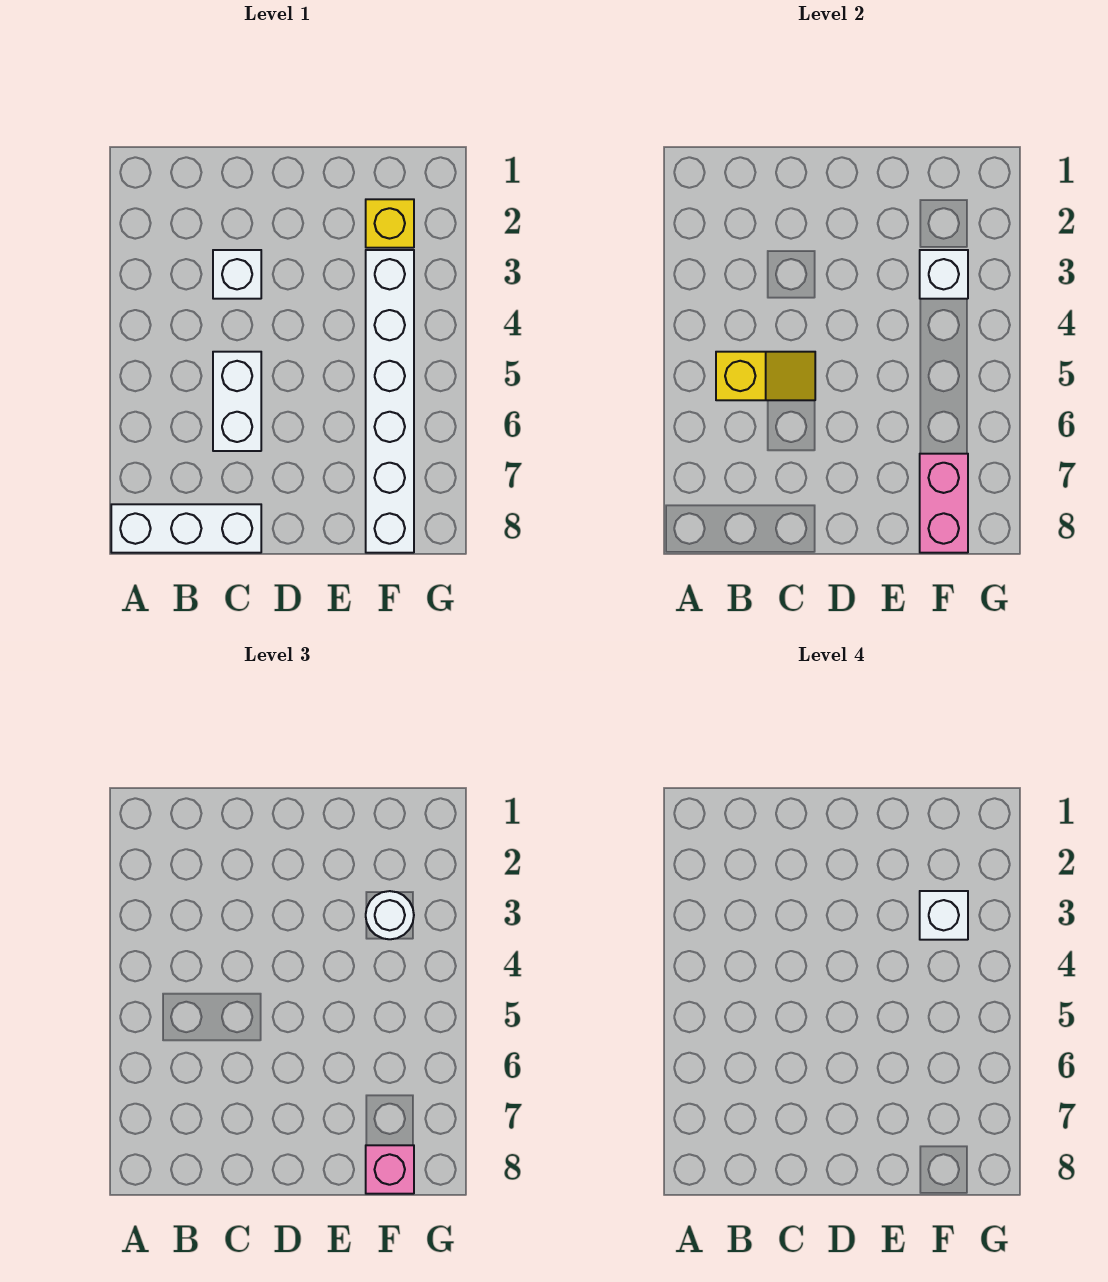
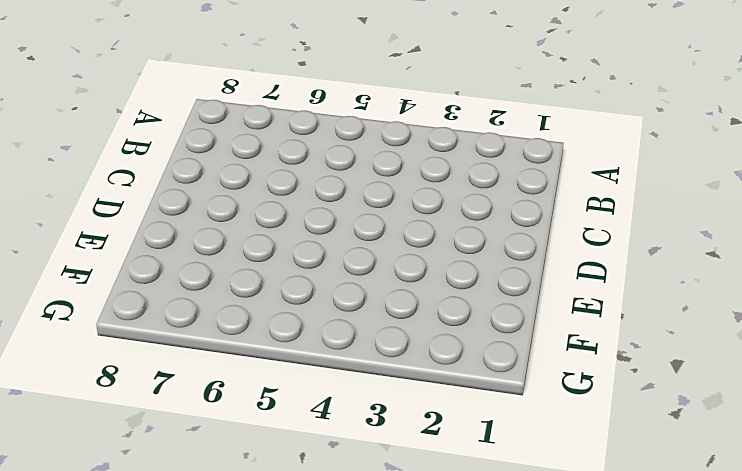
none -> white 1x3 brick [111,504,261,553]
none -> white 1x1 brick [213,250,261,299]

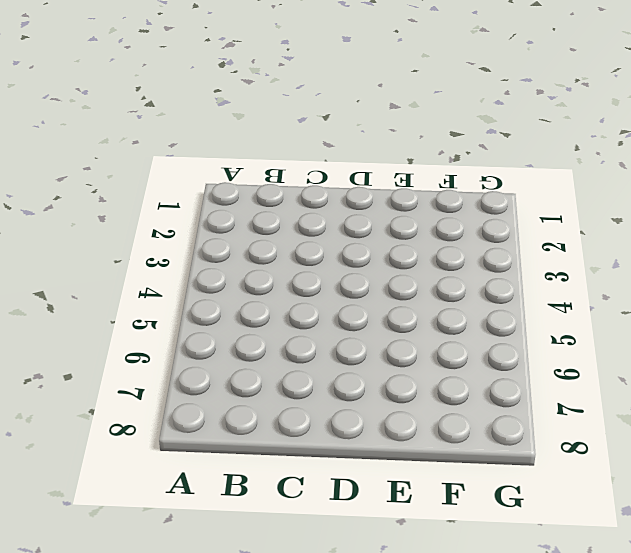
none -> white 1x3 brick [111,504,261,553]
none -> white 1x1 brick [213,250,261,299]

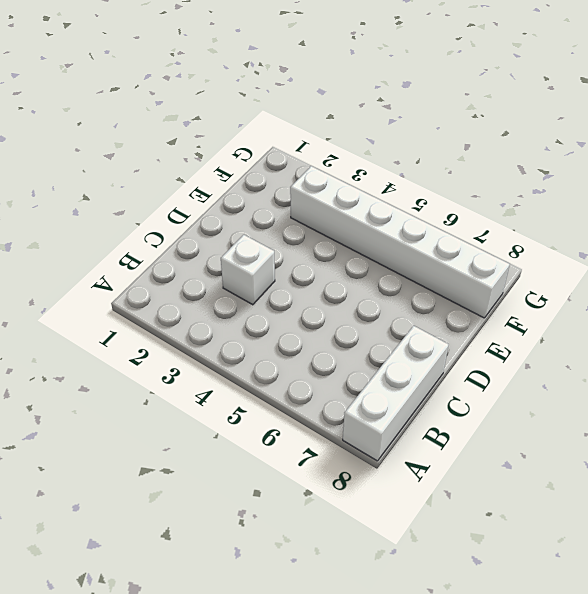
none -> white 1x2 brick [213,352,261,451]
none -> yellow 1x1 brick [366,199,414,248]

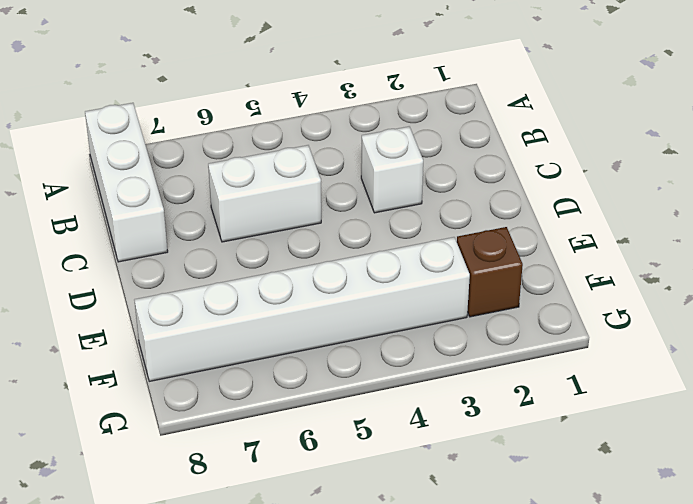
brown 1x1 brick [457,227,523,317] -> yellow 1x1 brick [366,199,414,248]
none -> yellow 1x2 slope [716,352,815,400]
none -> white 1x1 brick [920,250,968,299]

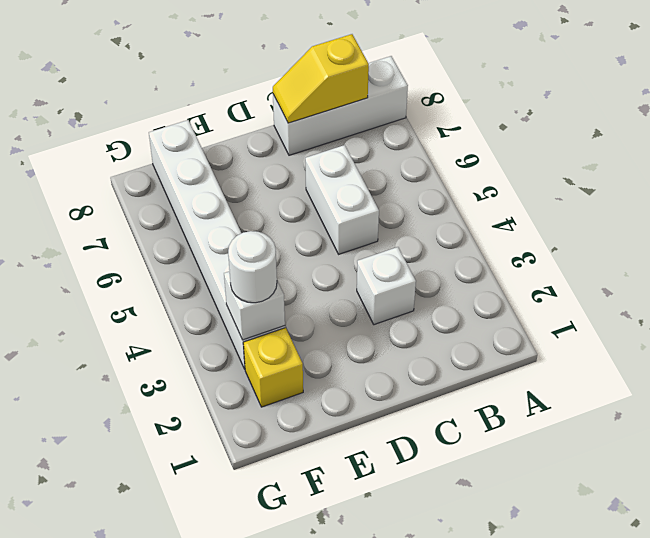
yellow 1x2 slope [273,34,369,123] -> yellow 1x2 slope moved to [716,352,815,400]
none -> pink 1x2 brick [920,454,968,553]
none -> pink 1x1 brick [366,1145,414,1194]

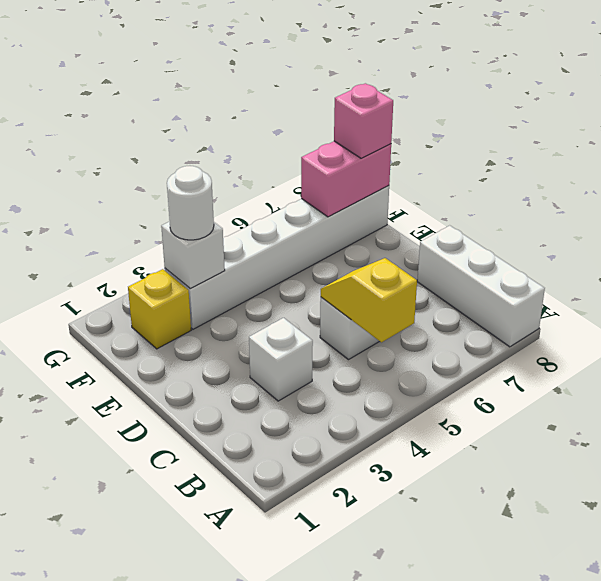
none -> white 1x1 brick [920,891,968,940]

